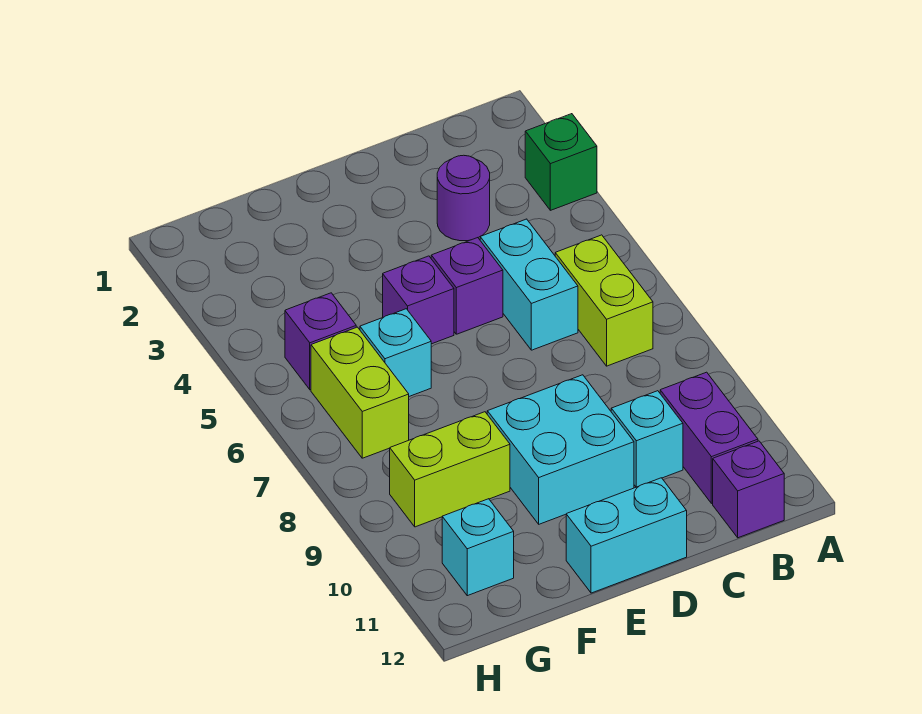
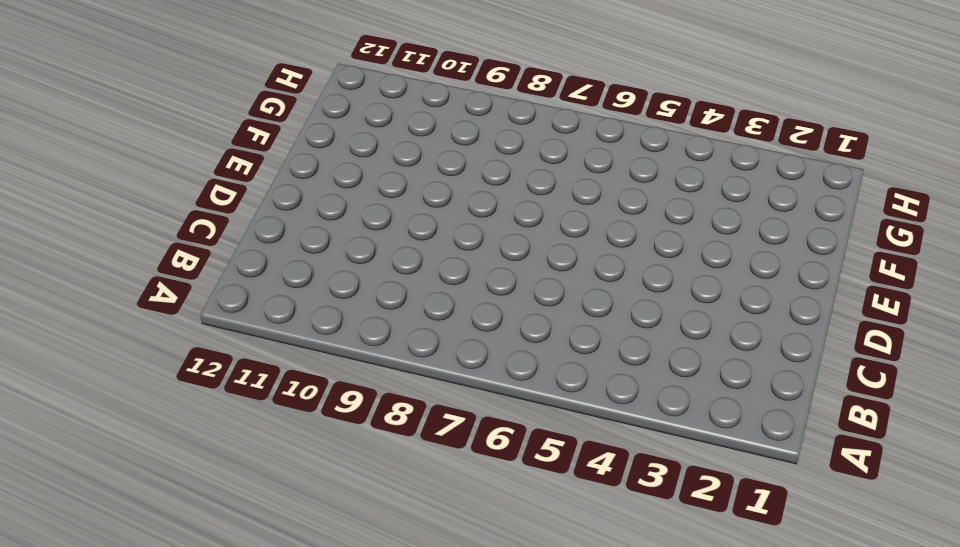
none -> green 1x1 brick [525,114,597,210]
none -> lime 1x2 brick [555,235,653,366]
none -> purple 1x2 brick [660,372,758,503]

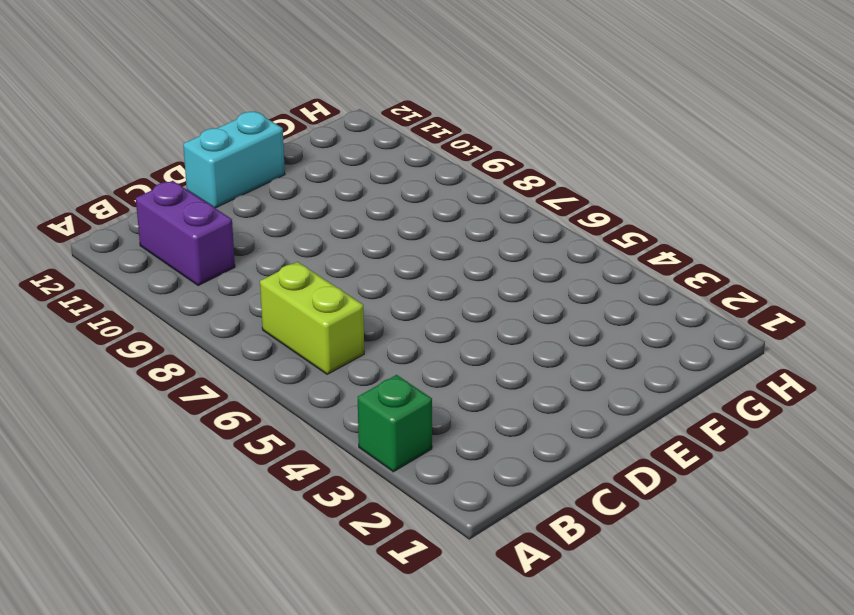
none -> purple 1x1 brick [713,441,784,538]
none -> purple 1x1 round brick [437,155,490,241]
none -> cyan 1x2 brick [480,219,578,350]

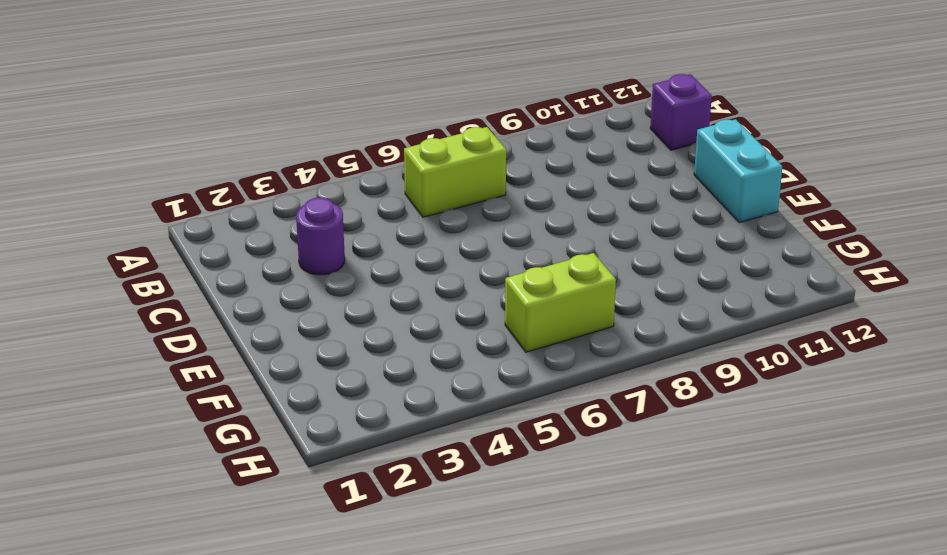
none -> green 1x1 brick [525,114,597,210]
none -> purple 1x2 brick [660,372,758,503]
none -> cyan 1x2 brick [480,219,578,350]

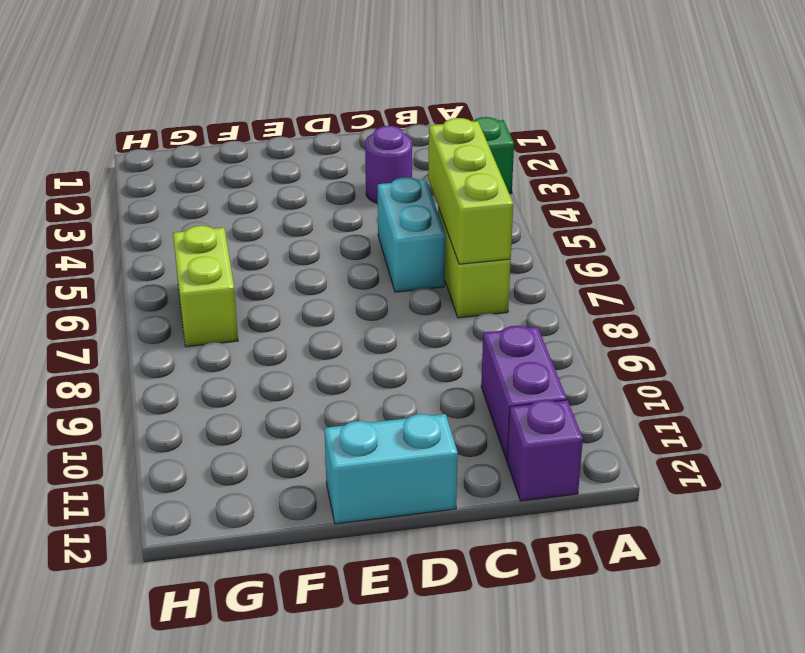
lime 1x3 brick [428,118,513,264] -> none
none -> cyan 1x1 brick [611,391,683,487]
none -> purple 1x1 brick [431,238,503,334]
none -> cyan 2x2 brick [487,375,634,524]

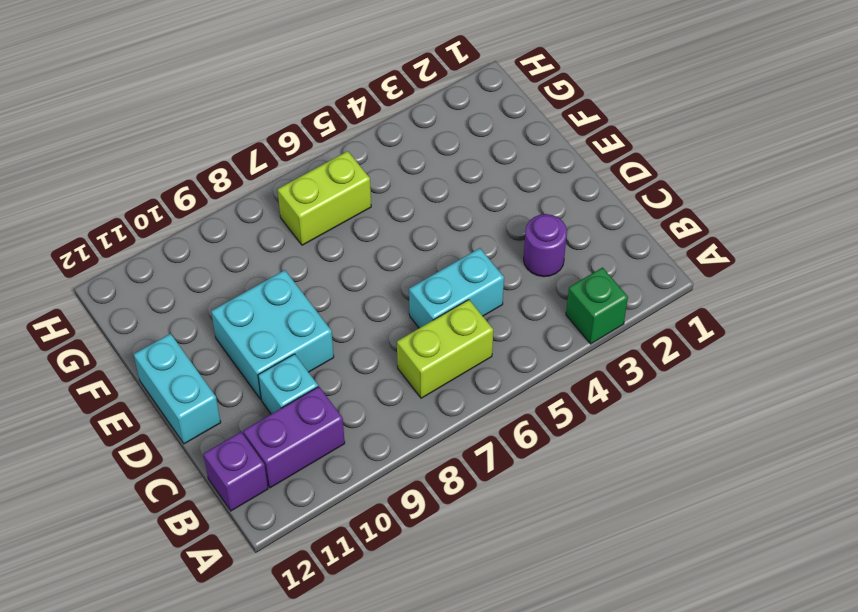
none -> purple 1x1 brick [431,238,503,334]
none -> purple 1x1 brick [383,256,454,344]
none -> cyan 1x1 brick [360,309,431,396]

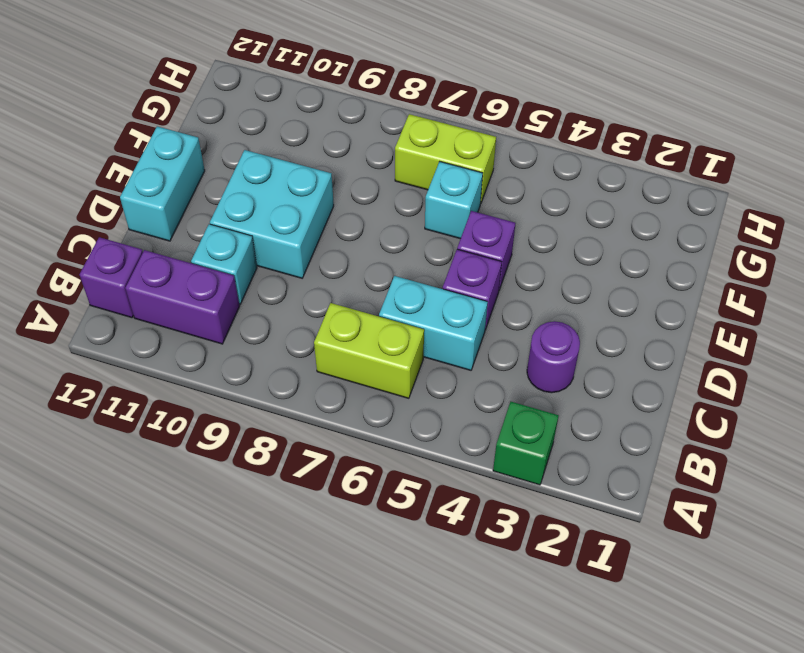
none -> lime 1x2 brick [390,412,510,527]
none -> purple 1x1 brick [285,293,356,390]
none -> cyan 1x1 brick [442,499,514,596]

